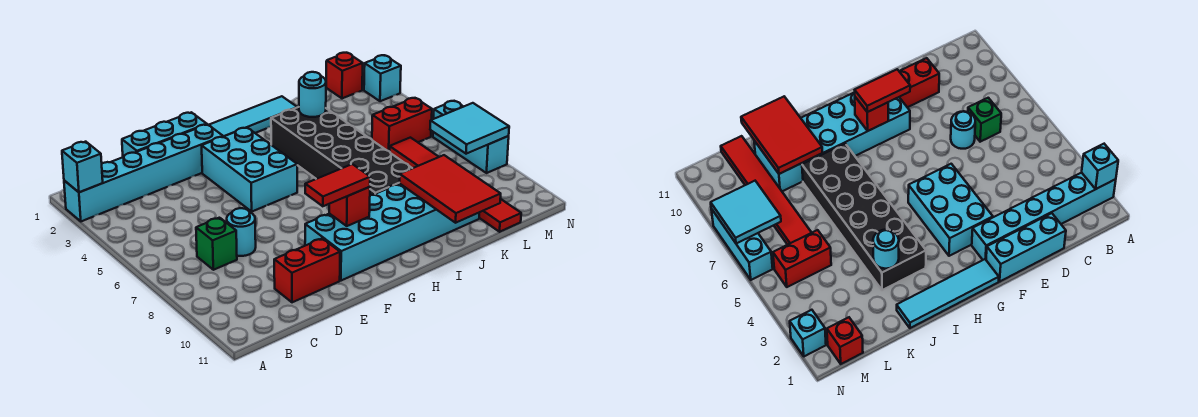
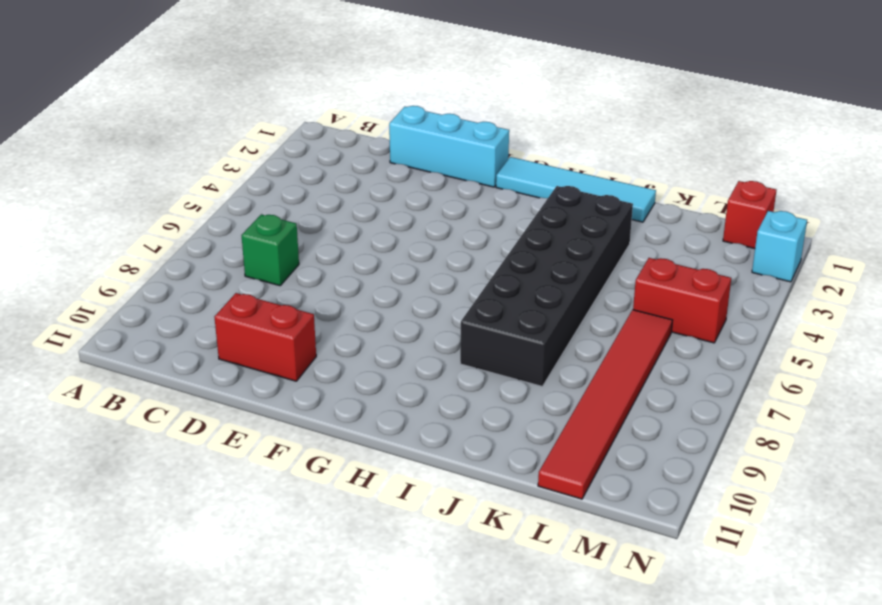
none -> cyan 1x6 brick [64,124,223,221]
none -> cyan 1x1 round brick [227,208,256,256]
none -> cyan 2x3 brick [202,127,297,211]

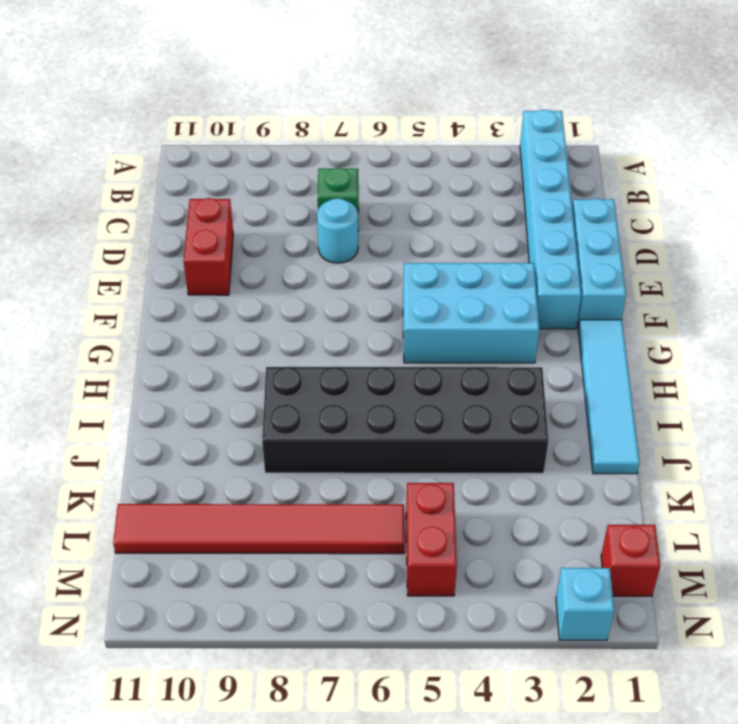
none -> cyan 2x6 brick [305,184,479,281]
none -> cyan 1x3 brick [433,101,509,173]
none -> cyan 1x1 brick [62,142,103,192]

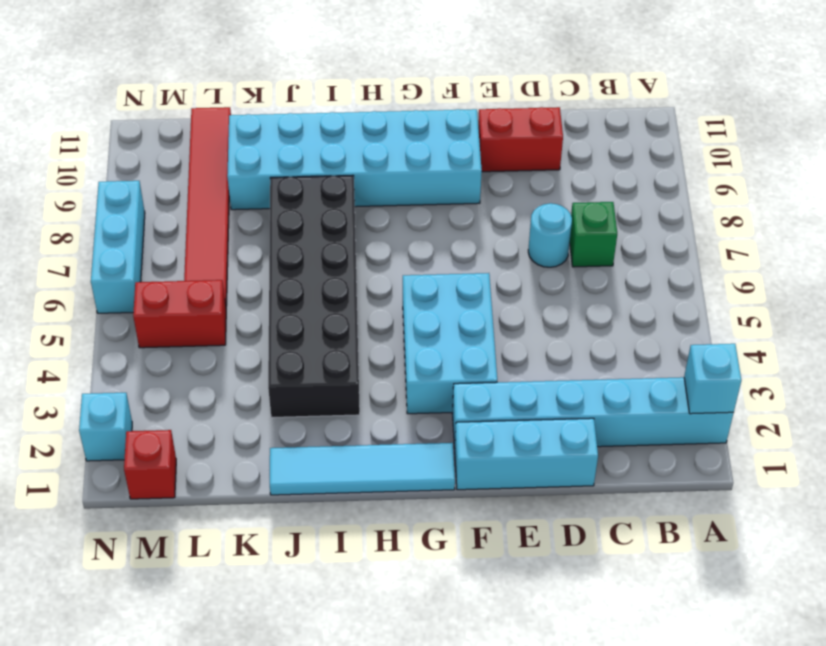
none -> red 1x1 brick [329,187,370,226]
none -> cyan 1x1 round brick [299,72,326,117]
none -> red 2x3 tile [399,155,501,223]

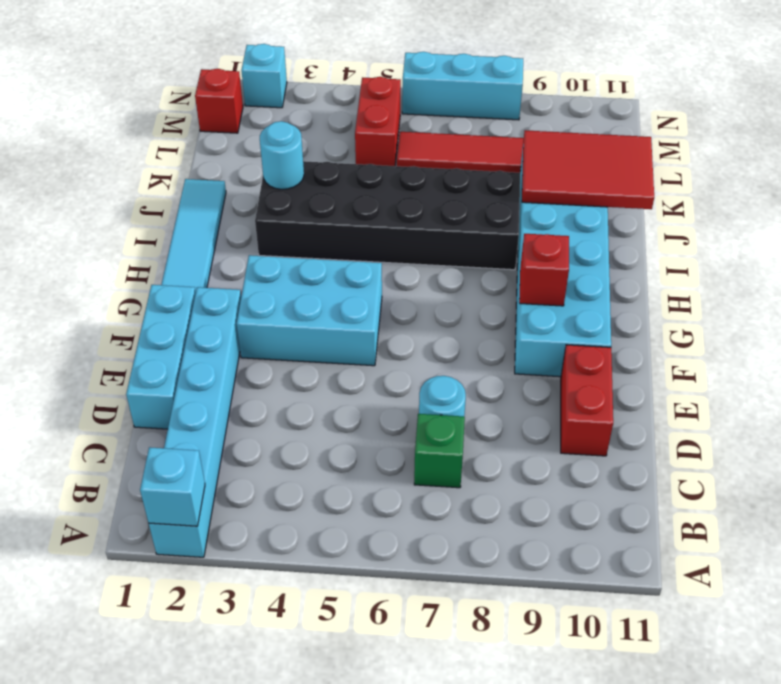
none -> cyan 2x2 tile [430,103,509,154]
none -> red 1x2 tile [305,164,370,206]

